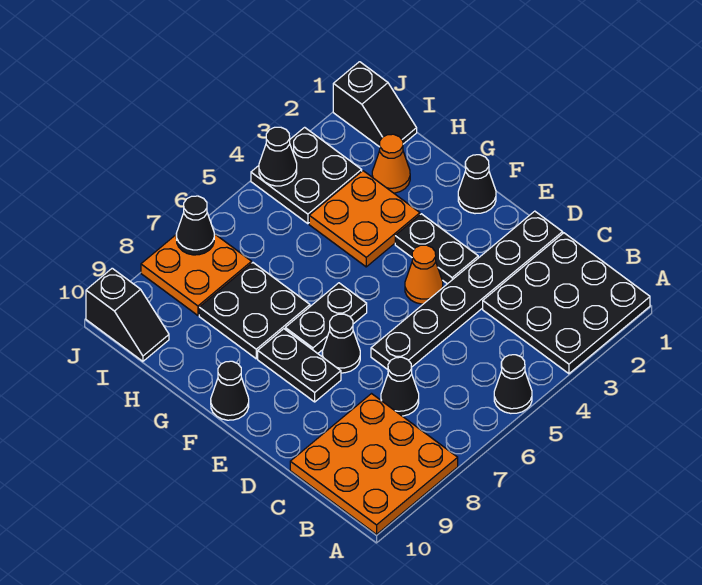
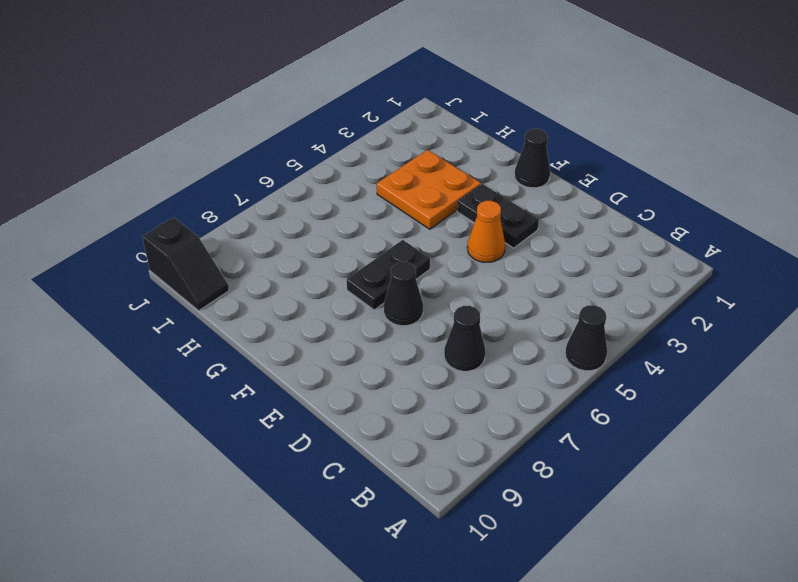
none -> black 3x3 plate [483,233,650,374]
none -> orange 3x3 plate [290,394,458,534]
none -> black 1x6 plate [371,211,563,369]

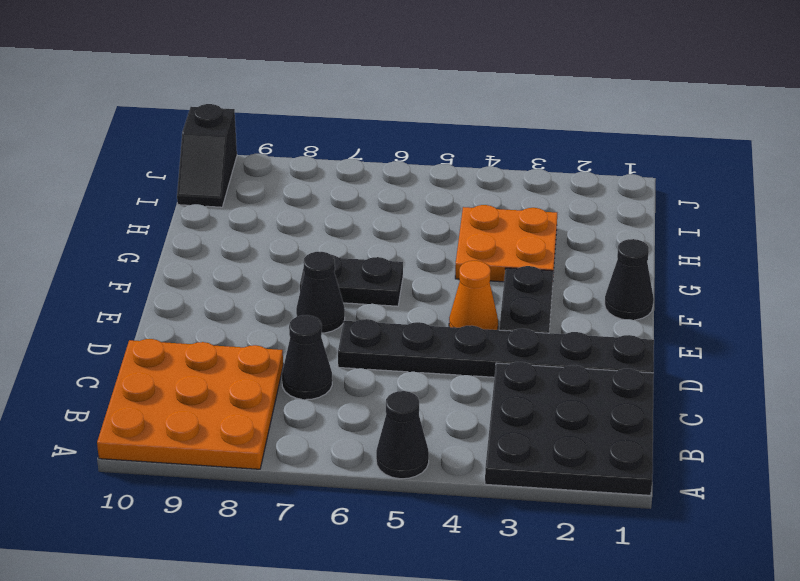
none -> black 1x2 plate [258,329,341,402]
none -> black 1x1 cone [211,361,249,420]
none -> black 2x2 plate [199,263,310,359]

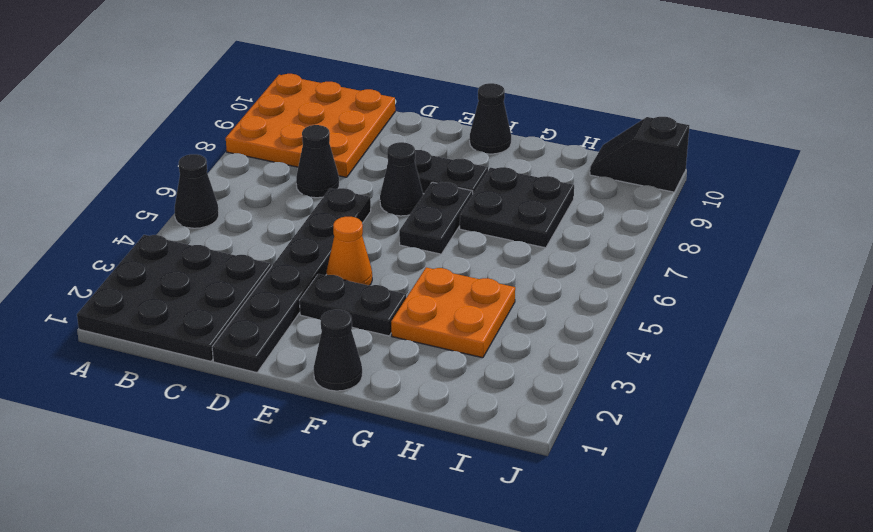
none -> orange 1x1 cone [372,134,410,193]
none -> black 1x2 slope [333,62,417,147]
none -> black 2x2 plate [251,127,362,224]

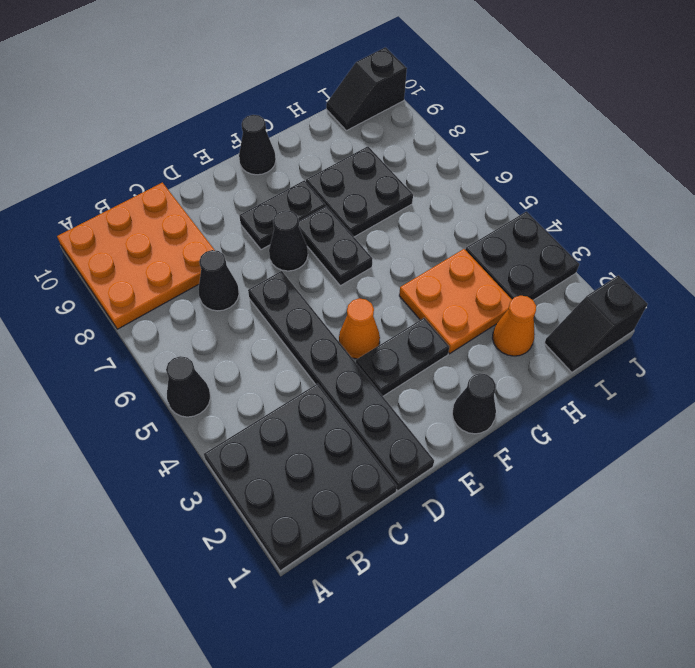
none -> orange 2x2 plate [141,234,252,315]
none -> black 1x1 cone [259,127,297,186]
none -> black 1x1 cone [176,196,214,255]

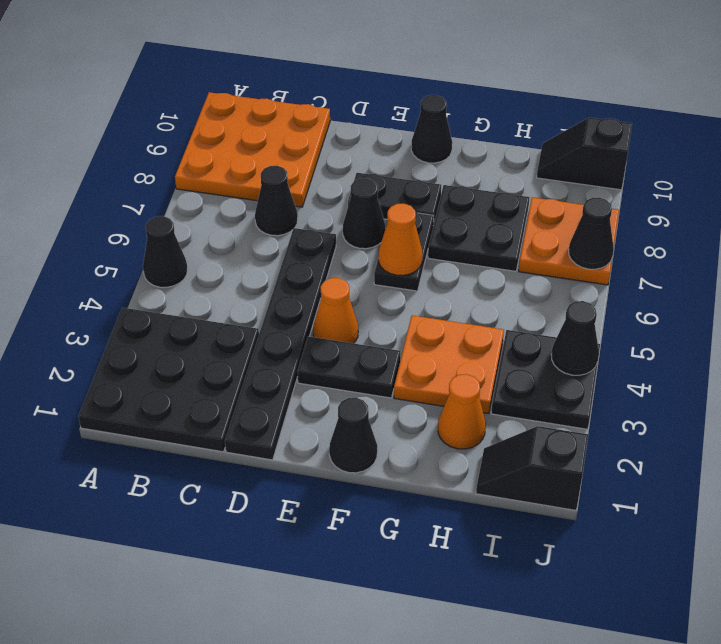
orange 1x1 cone [378,204,422,275] -> none

